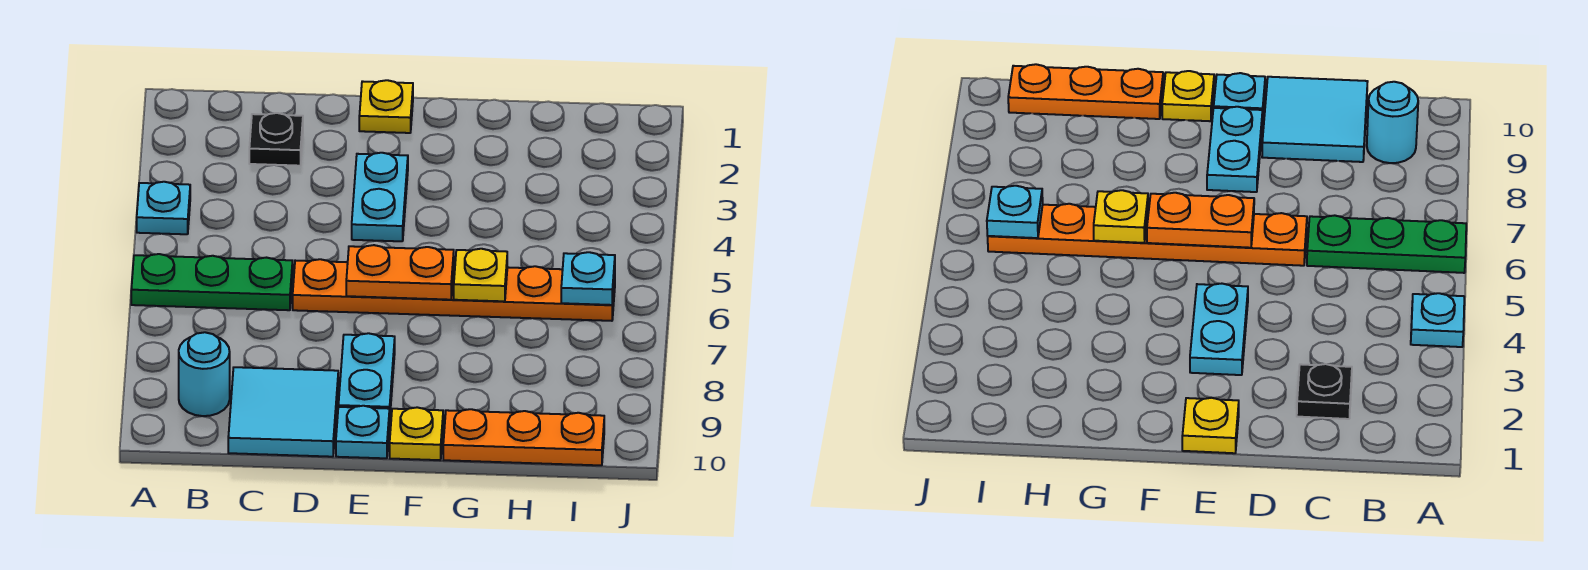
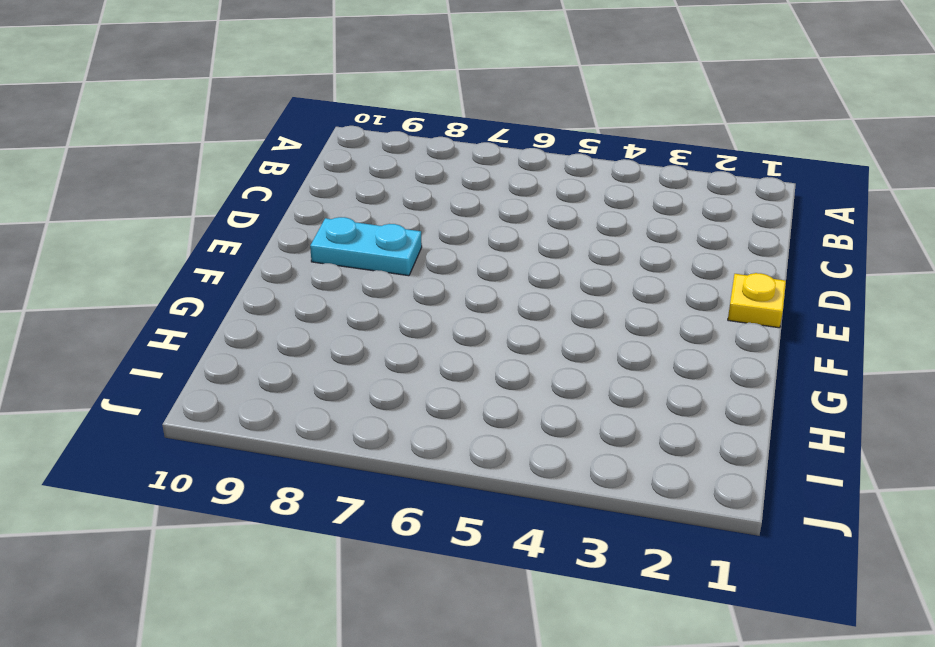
none -> cyan 1x1 plate [137,182,190,234]
none -> green 1x3 plate [131,254,293,310]
none -> cyan 1x1 round brick [179,332,230,416]

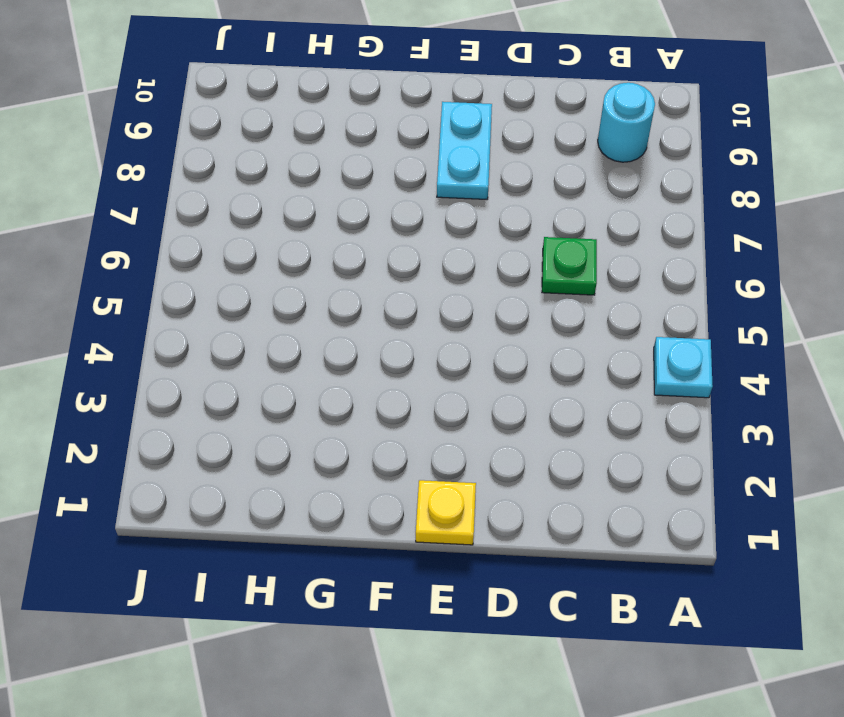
green 1x1 plate [542,237,597,295] -> green 1x3 plate [131,254,293,310]
none -> black 1x1 plate [249,113,303,166]
none -> cyan 2x2 tile [228,367,338,457]
none -> orange 1x6 plate [293,259,615,321]

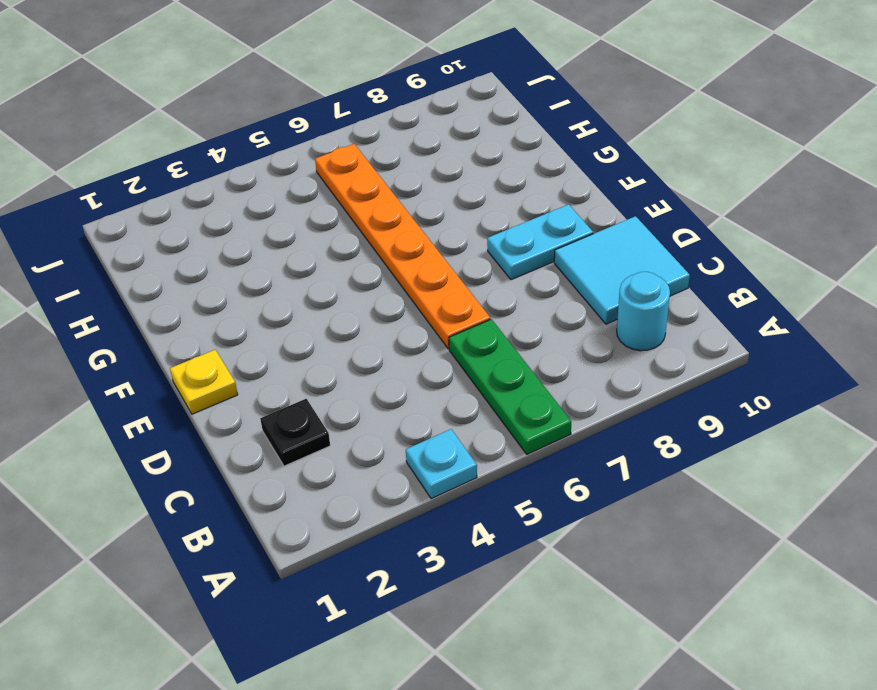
none -> cyan 1x2 plate [352,153,408,241]
none -> cyan 1x1 plate [336,406,390,458]
none -> yellow 1x1 plate [390,407,443,460]

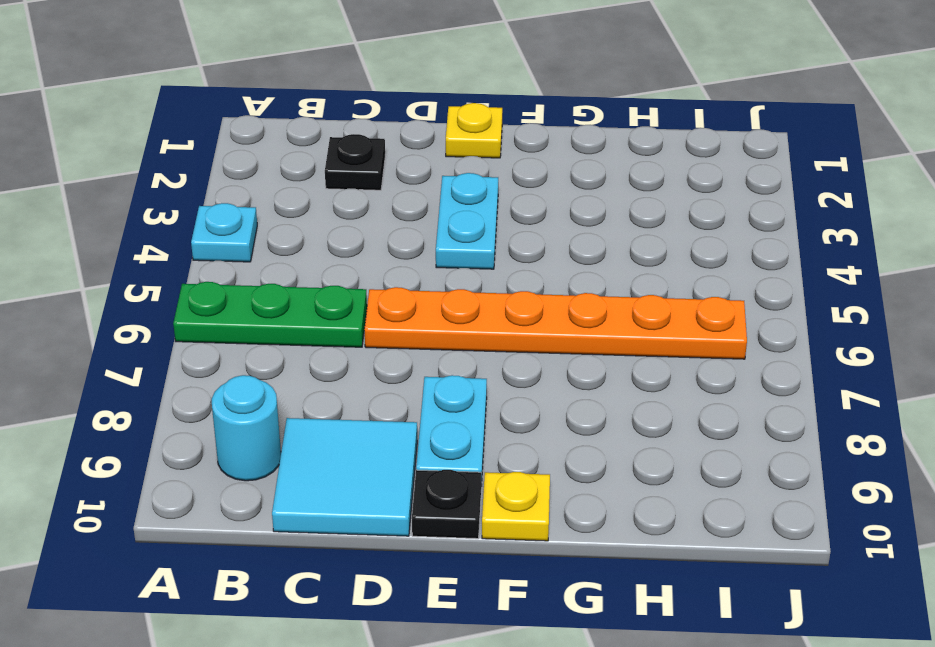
black 1x1 plate [412,470,481,539] -> cyan 1x1 plate [336,406,390,458]
none -> orange 1x3 plate [443,409,604,465]
none -> orange 1x2 plate [346,245,454,300]
none -> yellow 1x1 plate [454,249,507,301]

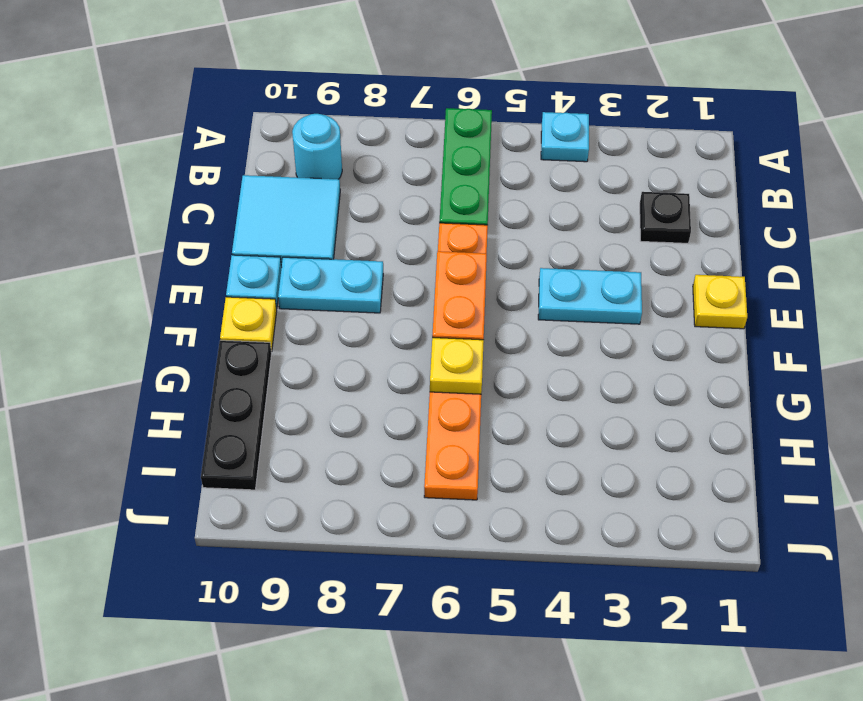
black 1x3 plate [201,340,272,490] -> orange 1x3 plate [443,409,604,465]
none -> cyan 1x1 plate [561,252,615,305]

